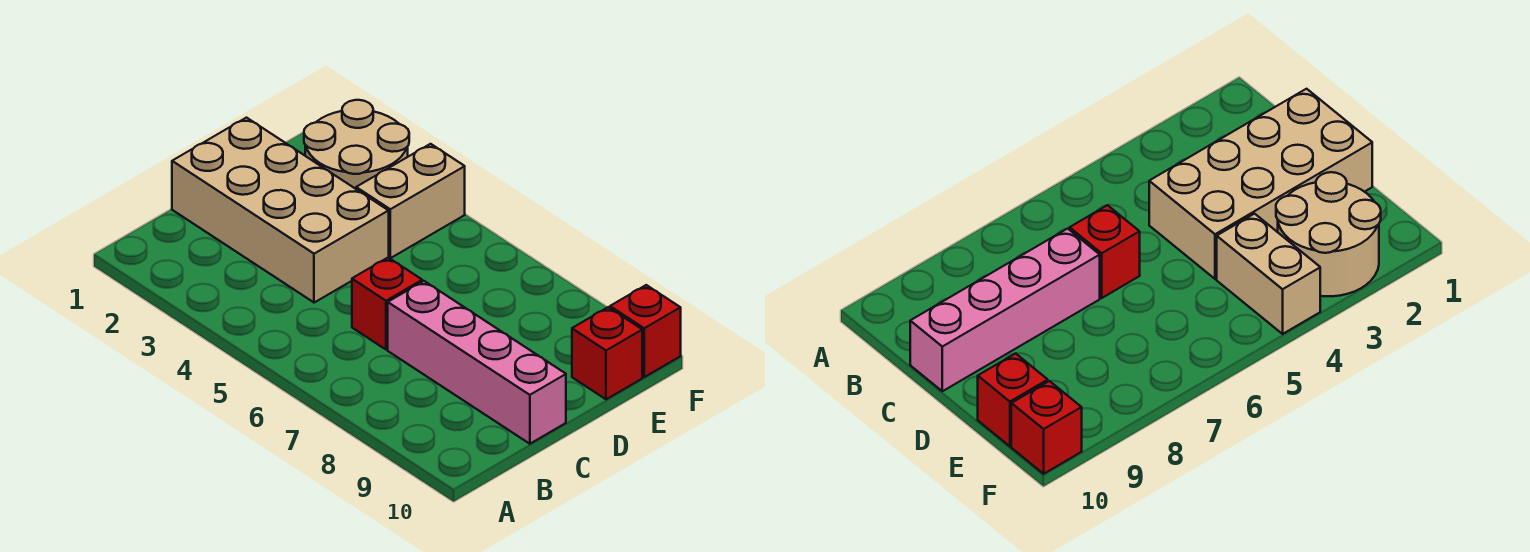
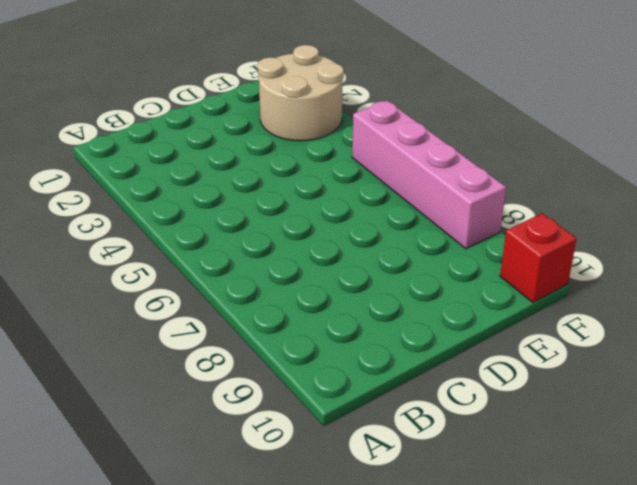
pink 1x4 brick [352,101,506,249] -> pink 1x4 brick moved to [388,281,566,444]
none -> tan 2x4 brick [172,118,389,303]
none -> red 1x1 brick [352,257,422,350]

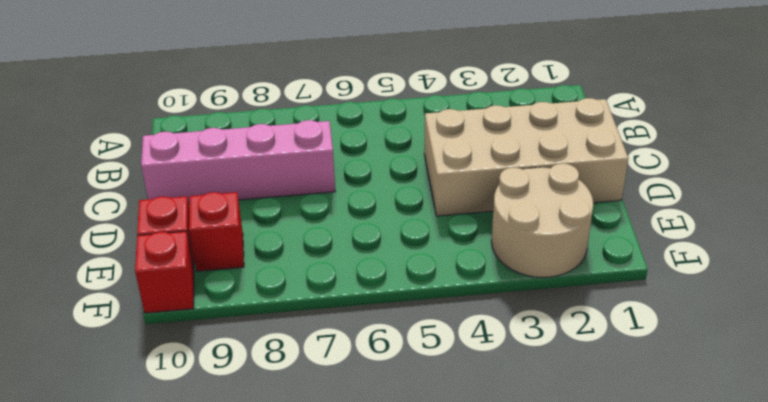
red 1x1 brick [189,192,244,271] -> red 1x1 brick moved to [352,257,422,350]
none -> tan 1x2 brick [356,144,465,258]

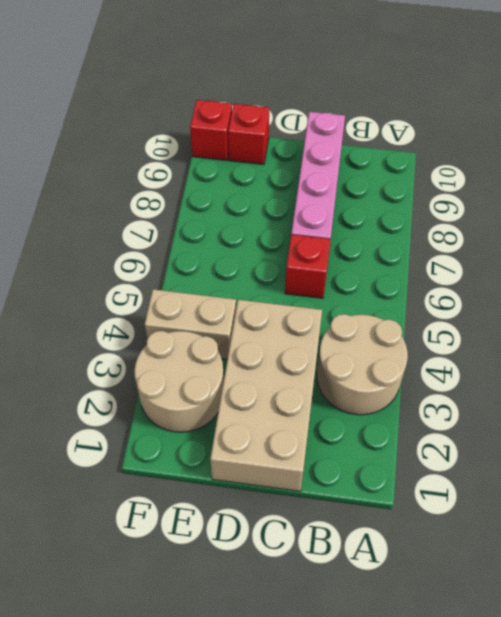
tan 2x2 round brick [317,314,408,415] -> none

